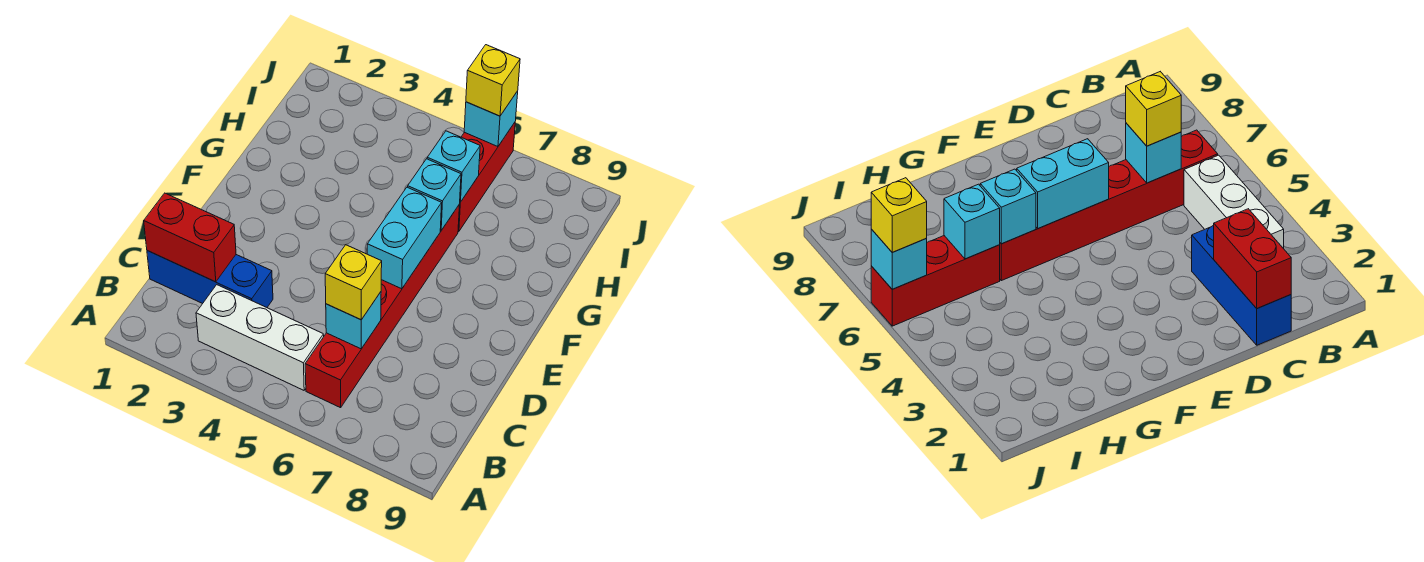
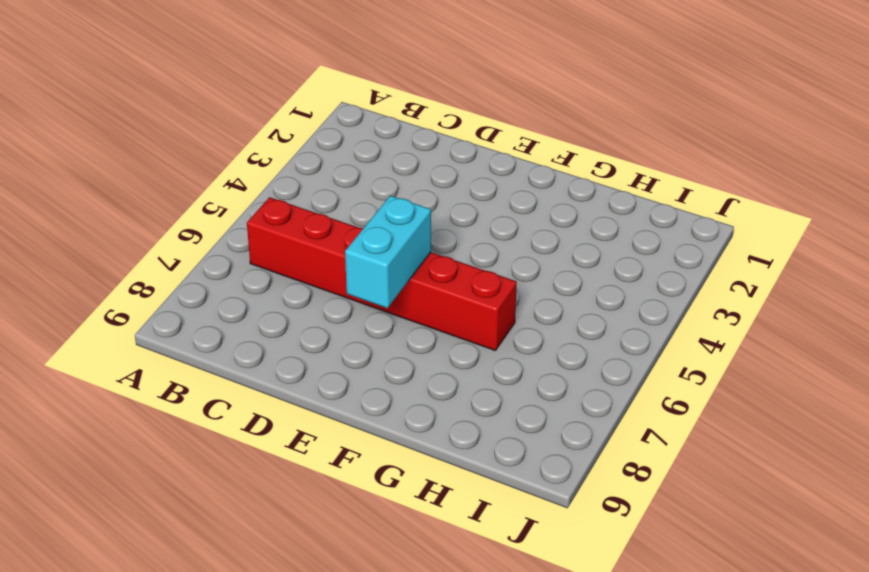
cyan 1x2 brick [345,196,431,308] -> cyan 1x2 brick turned to [367,187,442,289]
none -> white 1x3 brick [196,285,324,390]
none -> blue 1x3 brick [147,251,273,307]
none -> red 1x3 brick [458,123,515,231]

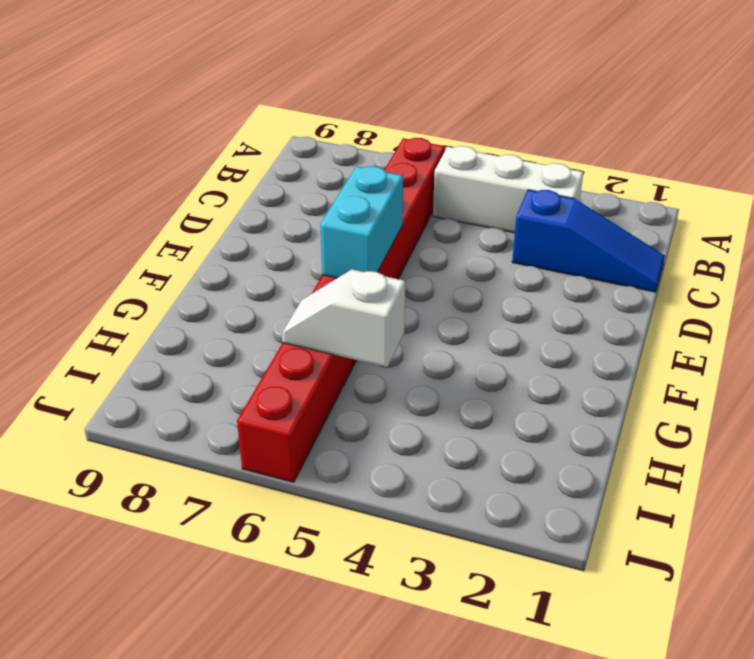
blue 1x3 slope [512,190,665,292] -> blue 1x3 brick [147,251,273,307]
white 1x2 slope [282,269,405,367] -> cyan 1x1 brick [427,131,480,202]
none -> red 1x2 brick [144,193,236,282]
none -> cyan 1x1 brick [326,292,381,349]
none -> cyan 1x1 brick [408,159,461,230]

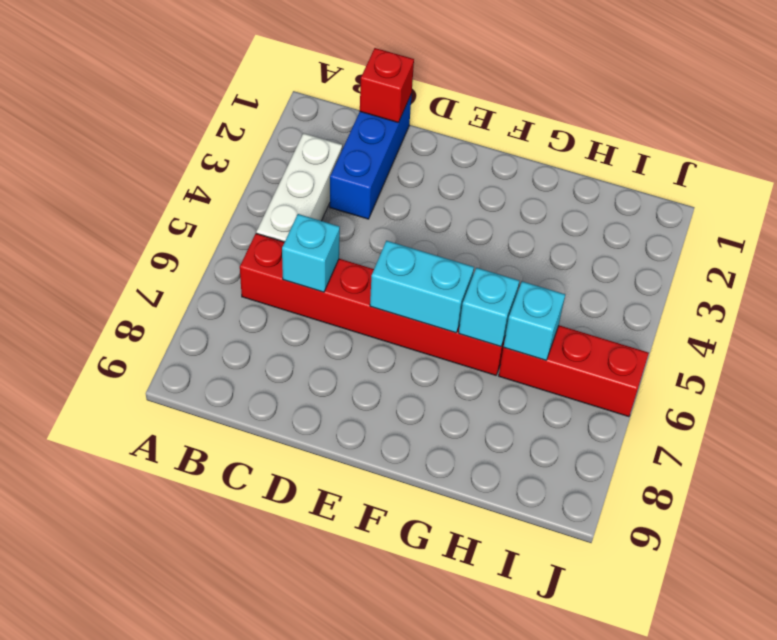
red 1x1 brick [360,48,414,123] -> red 1x2 brick [144,193,236,282]
none -> cyan 1x1 brick [464,91,518,147]
none -> yellow 1x1 brick [325,245,382,320]
none -> yellow 1x1 brick [466,45,520,116]

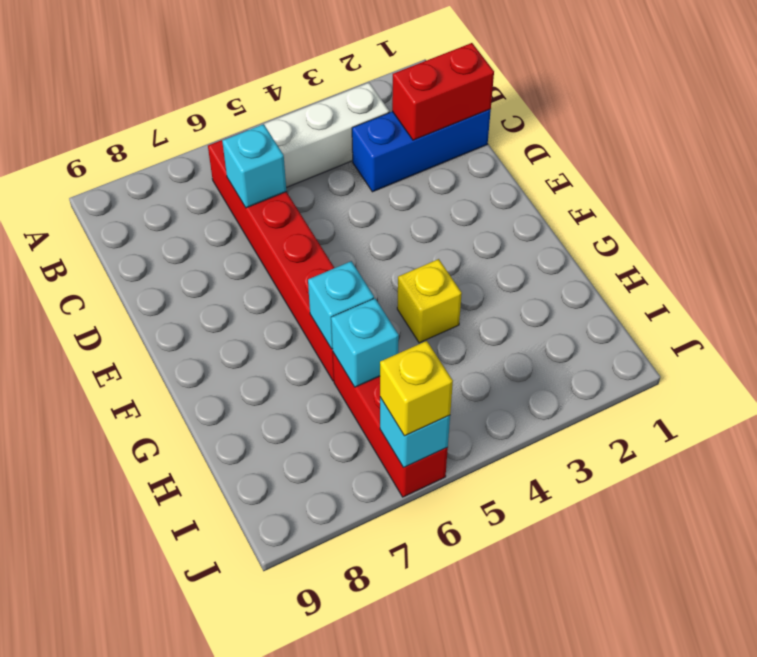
yellow 1x1 brick [397,259,462,343] -> yellow 1x1 brick moved to [325,245,382,320]
none -> cyan 1x2 brick [367,187,442,289]

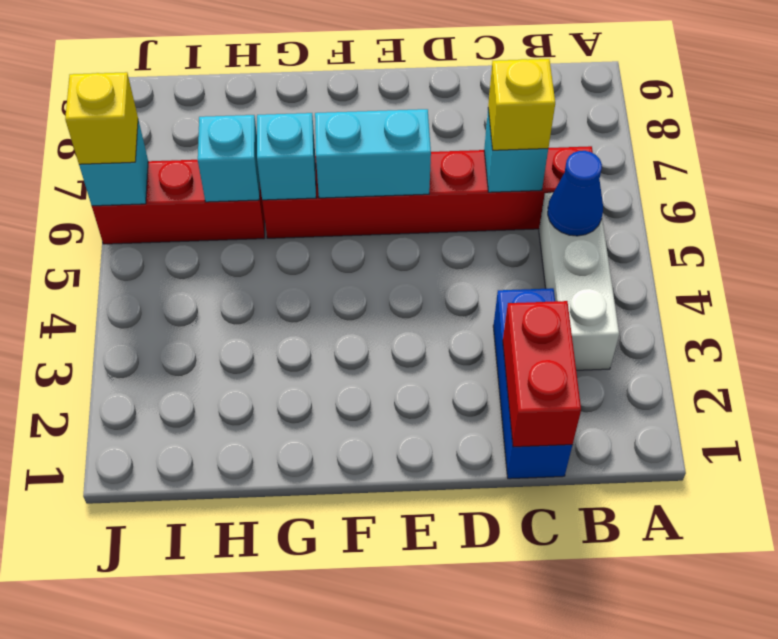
blue 1x1 cone [548,151,603,236] -> none

